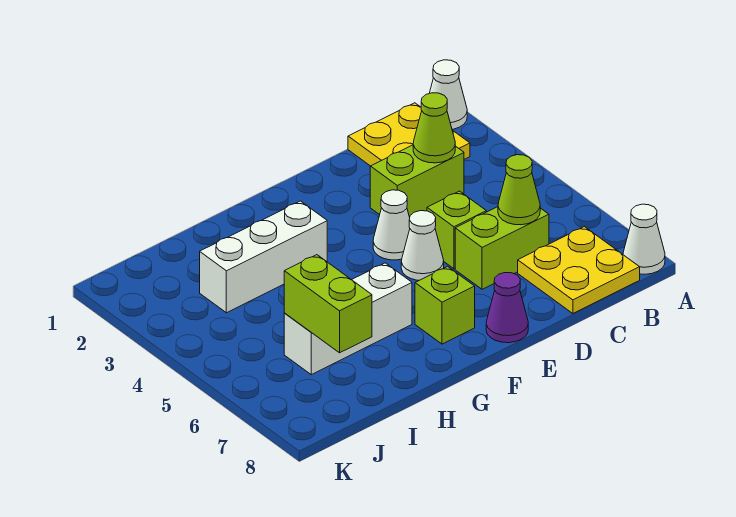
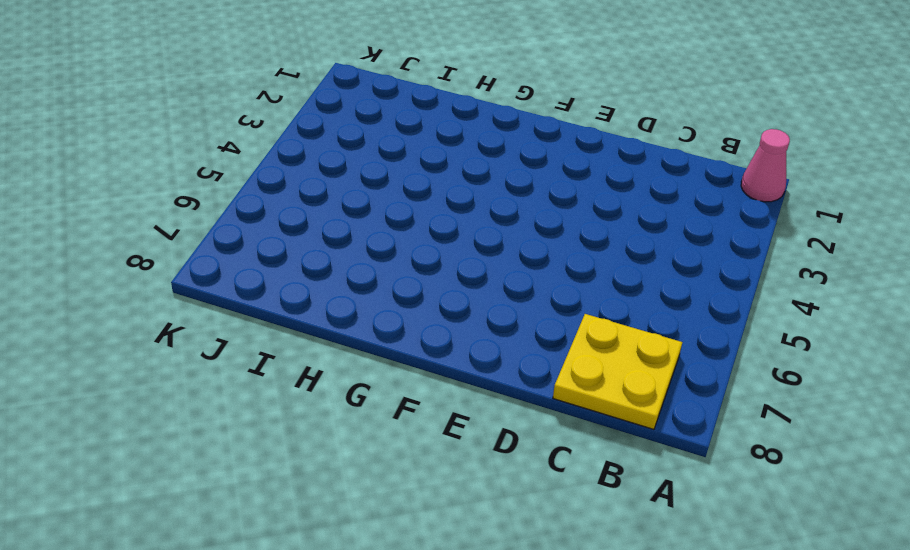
pink 1x1 cone [741,129,790,202] -> white 1x1 cone [430,60,467,129]
none -> white 1x1 cone [623,204,665,274]
none -> yellow 2x2 plate [348,103,470,166]
none -> lime 1x2 brick [370,145,464,217]

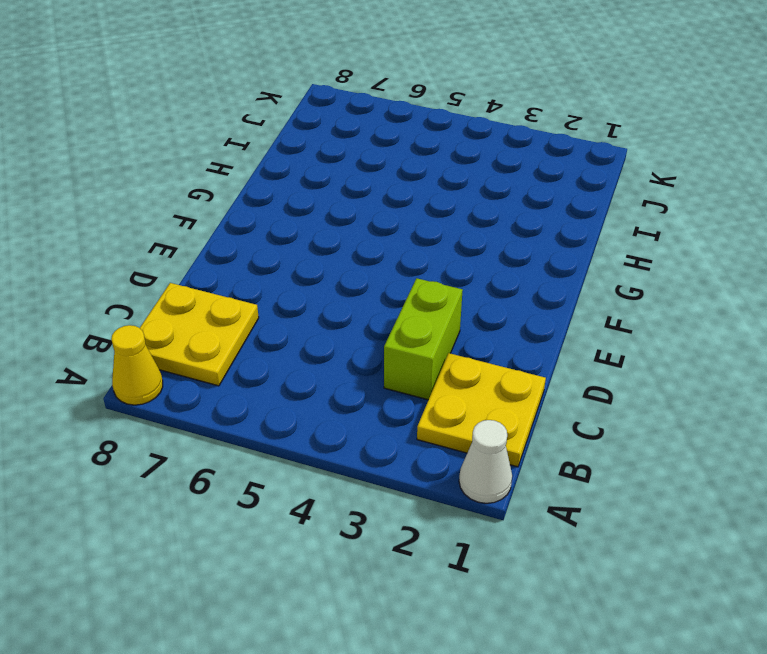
yellow 1x1 cone [111,325,163,405] -> white 1x1 cone [623,204,665,274]
none -> lime 1x2 brick [455,207,549,289]
none -> lime 1x1 brick [427,191,486,269]
none -> white 1x1 cone [373,190,410,260]

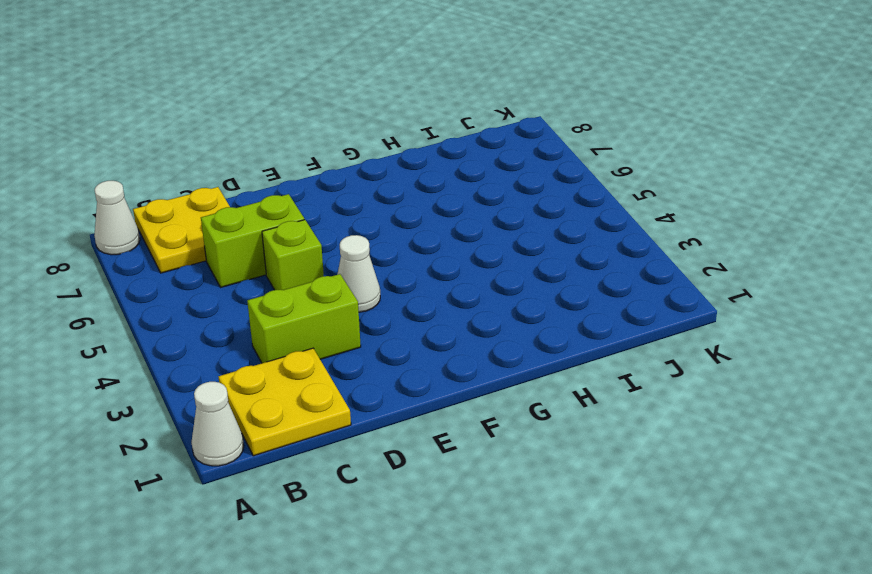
none -> white 1x1 cone [401,211,444,280]
none -> purple 1x1 cone [486,273,528,343]
none -> lime 1x1 brick [415,266,475,344]

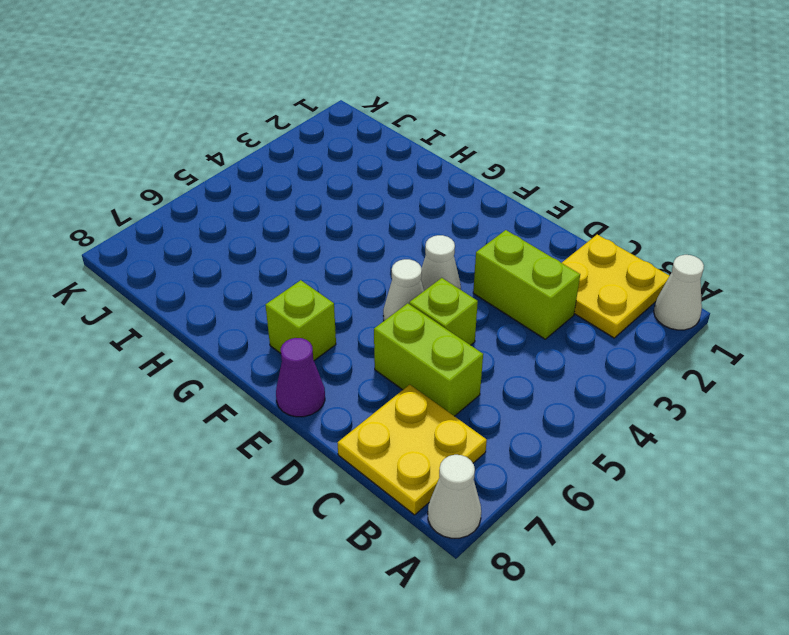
none -> white 1x3 brick [200,201,327,313]
none -> white 1x3 brick [284,263,412,375]
none -> lime 1x1 cone [413,93,455,163]

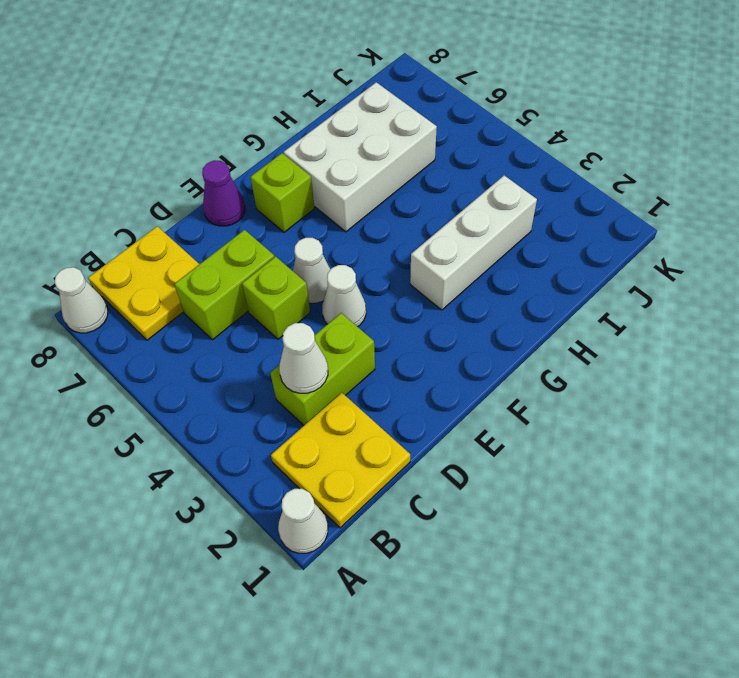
white 1x1 cone [279,323,328,393] -> lime 1x1 cone [413,93,455,163]
white 2x3 brick [284,82,437,232] -> white 1x3 brick [284,263,412,375]
none -> lime 1x1 cone [498,155,540,225]
none -> lime 1x2 brick [284,255,372,353]

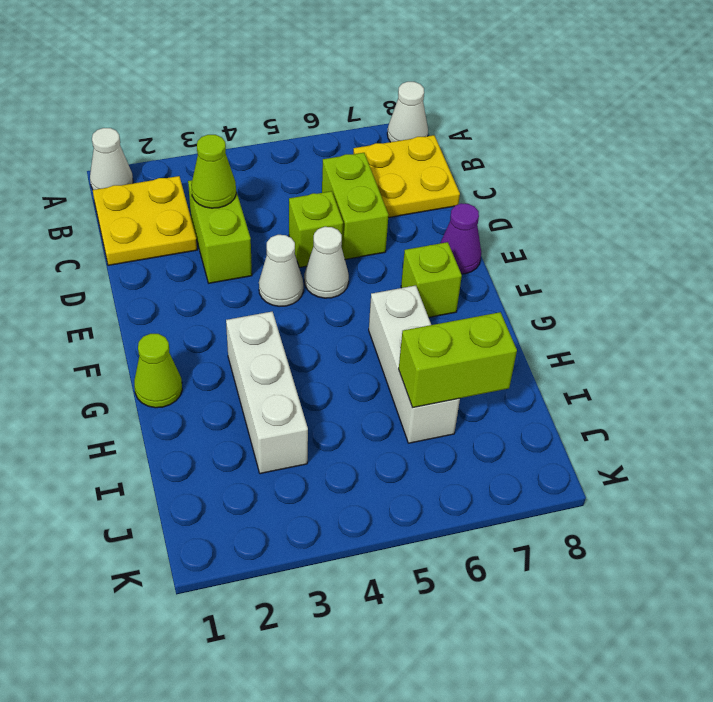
lime 1x1 cone [134,334,182,408] -> lime 1x1 cone moved to [498,155,540,225]

